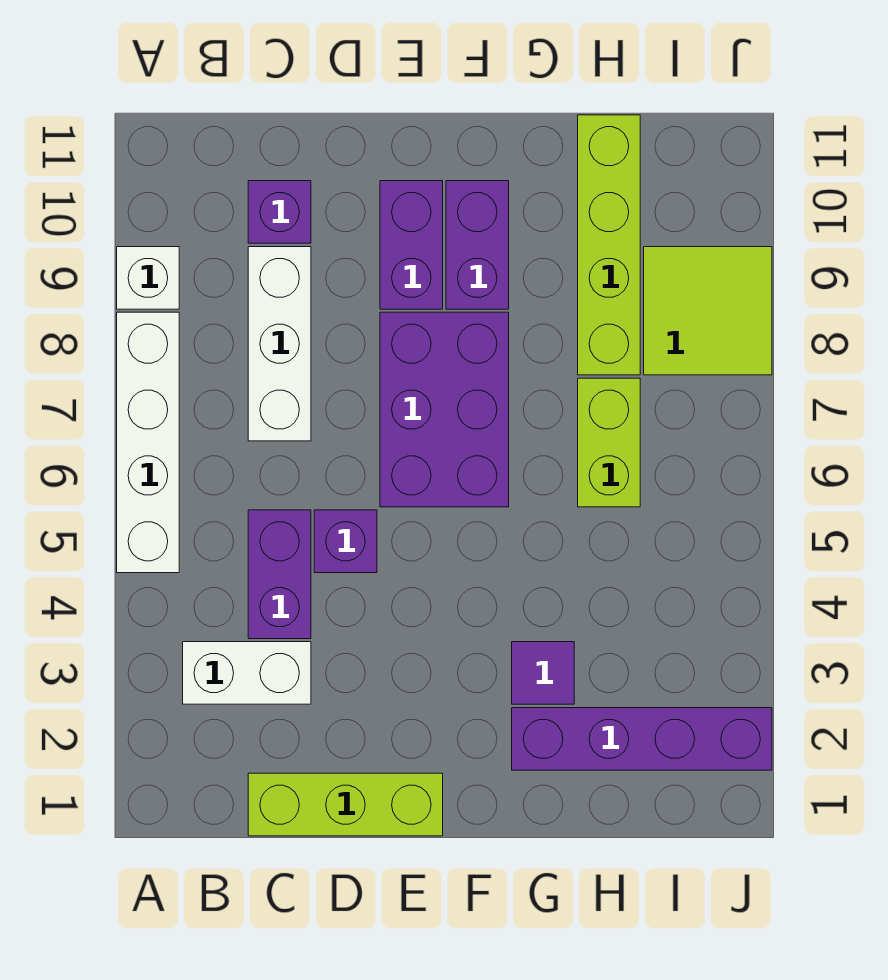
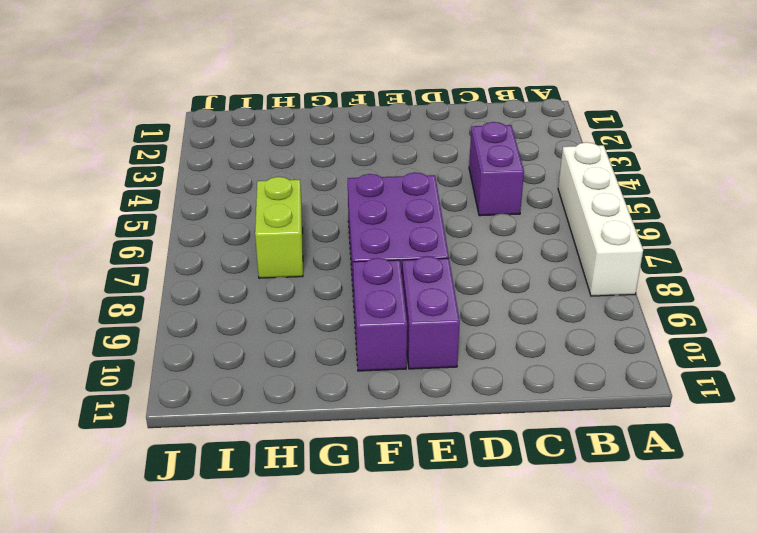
none -> white 1x1 brick [117,247,179,309]
none -> white 1x2 brick [183,642,311,704]
none -> lime 1x3 brick [248,773,443,836]

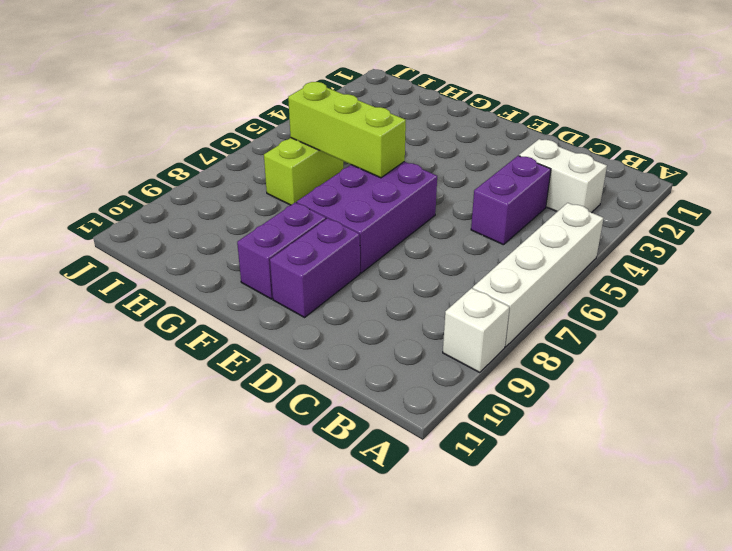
lime 1x3 brick [288,82,406,178] -> lime 1x3 brick moved to [248,773,443,836]
none -> white 1x3 brick [248,247,311,441]
none -> purple 1x1 brick [248,181,311,243]
none -> purple 1x1 brick [314,510,377,573]

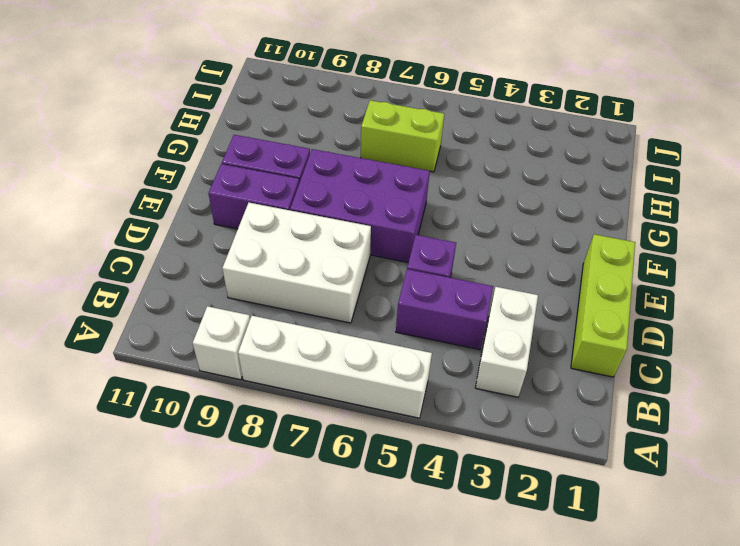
white 2x3 brick [222,203,371,323] -> white 1x3 brick [248,247,311,441]
none -> purple 1x1 brick [248,181,311,243]
none -> purple 1x4 brick [512,708,772,770]
none -> purple 1x1 tile [512,642,574,704]

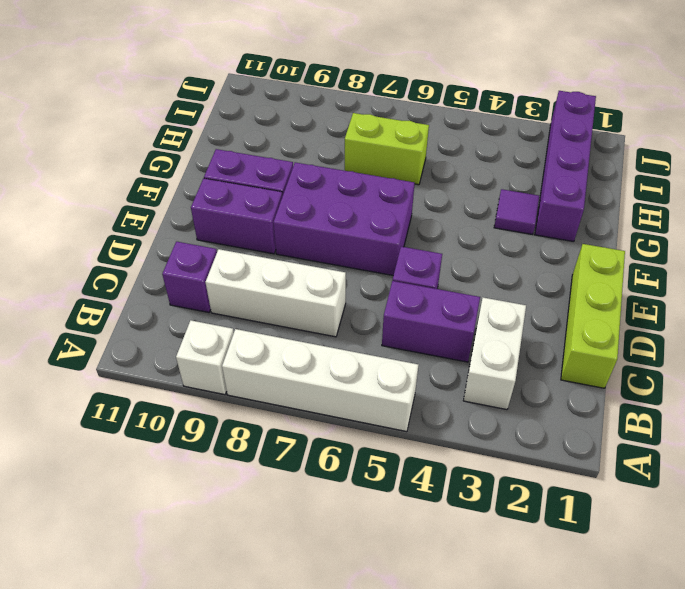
none -> lime 1x4 brick [578,115,640,375]
none -> lime 2x2 tile [644,247,772,375]

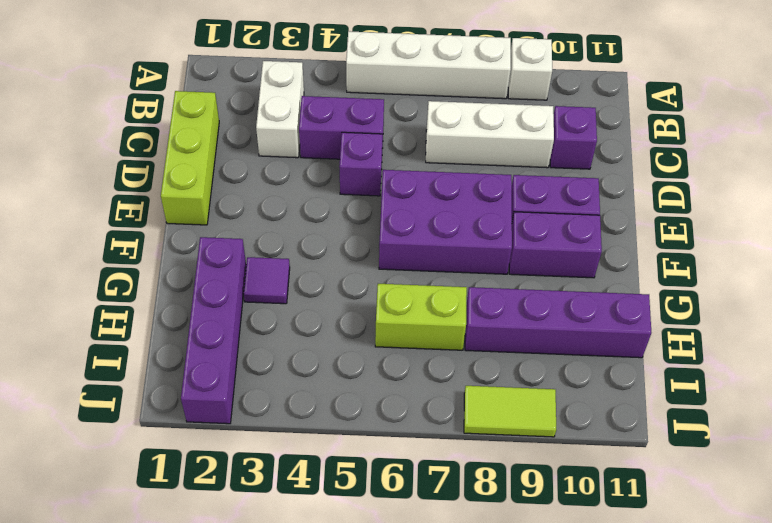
purple 1x4 brick [465,287,651,358] -> lime 1x4 brick [578,115,640,375]
lime 1x2 tile [464,386,556,437] -> lime 2x2 tile [644,247,772,375]

